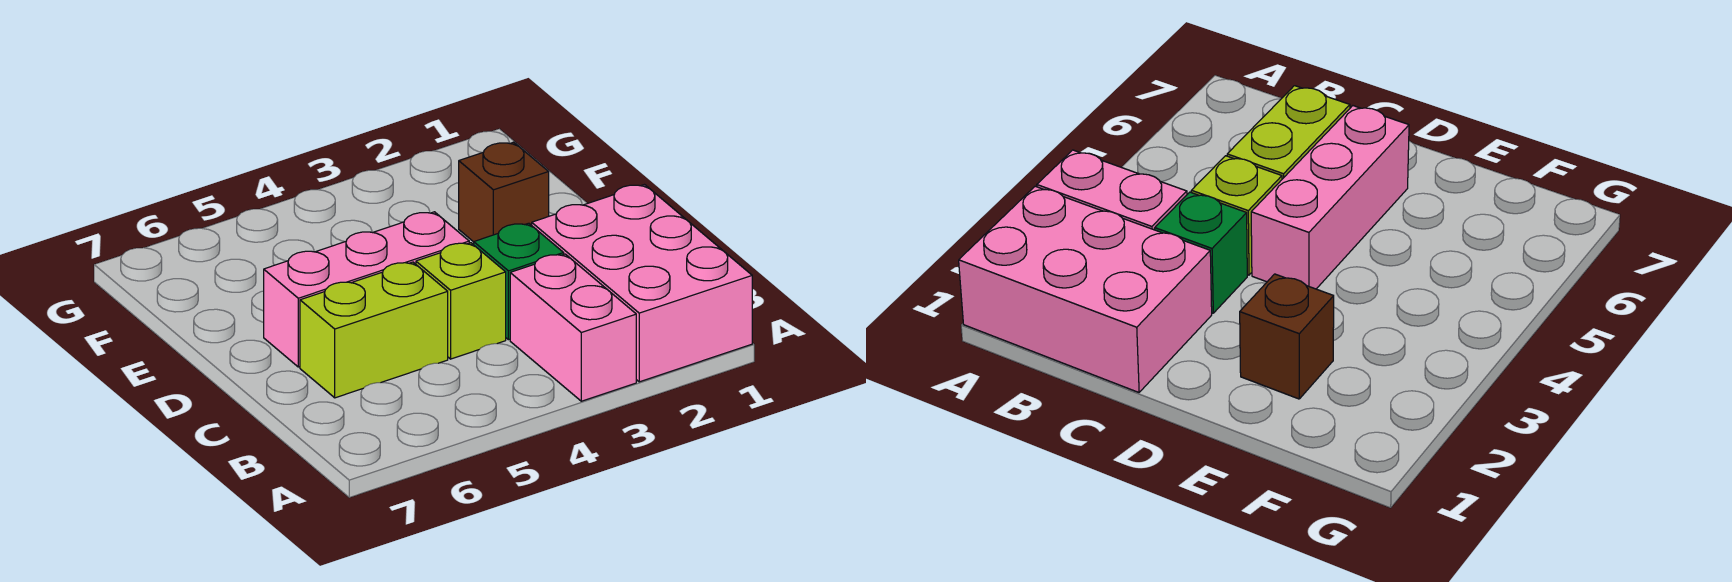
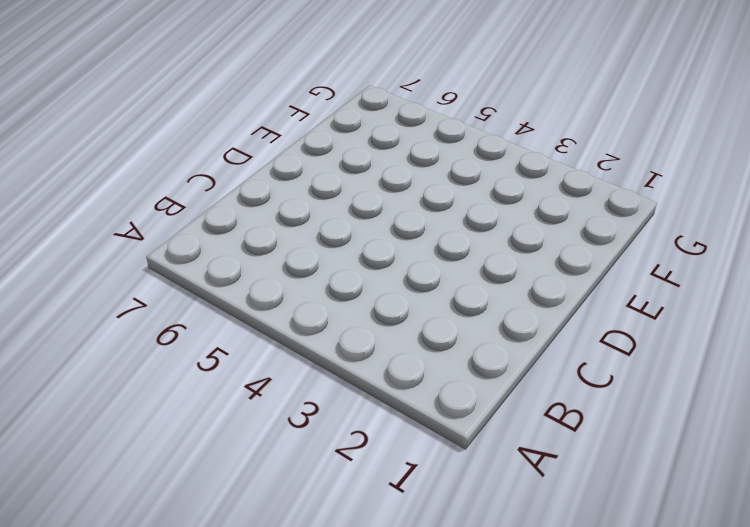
none -> pink 2x3 brick [532,185,752,382]
none -> pink 1x2 brick [510,254,636,401]

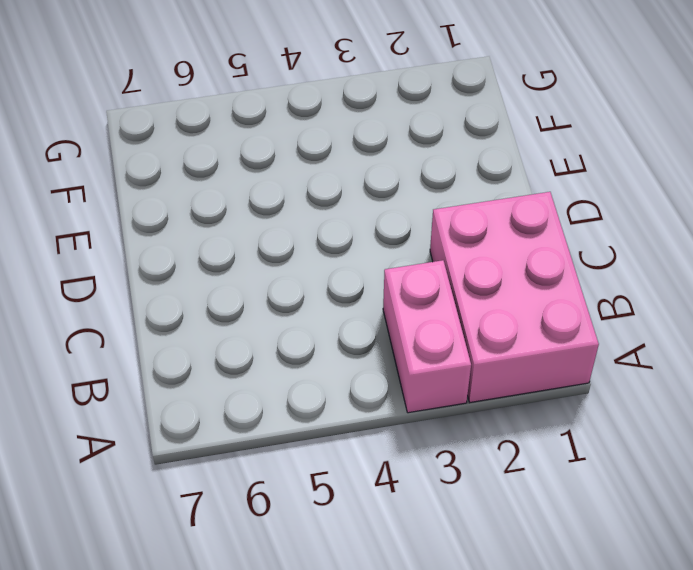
none -> green 1x1 brick [474,223,564,340]
none -> lime 1x1 brick [416,243,506,359]

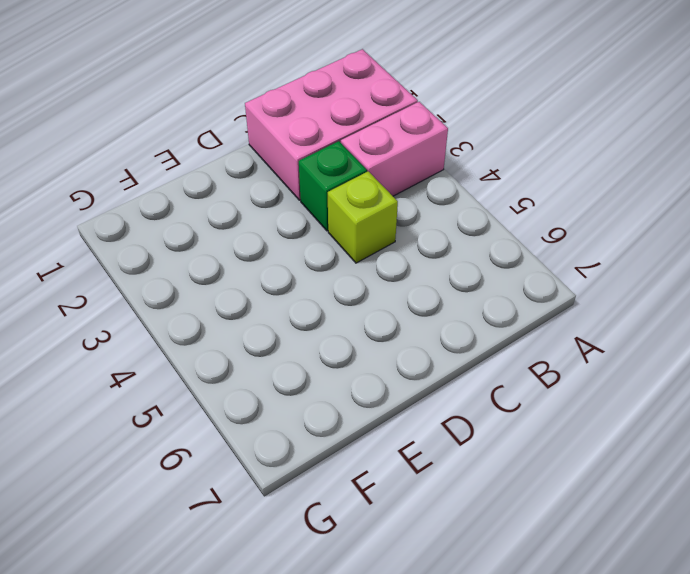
none -> lime 1x2 brick [300,262,448,398]
none -> pink 1x3 brick [264,212,469,367]

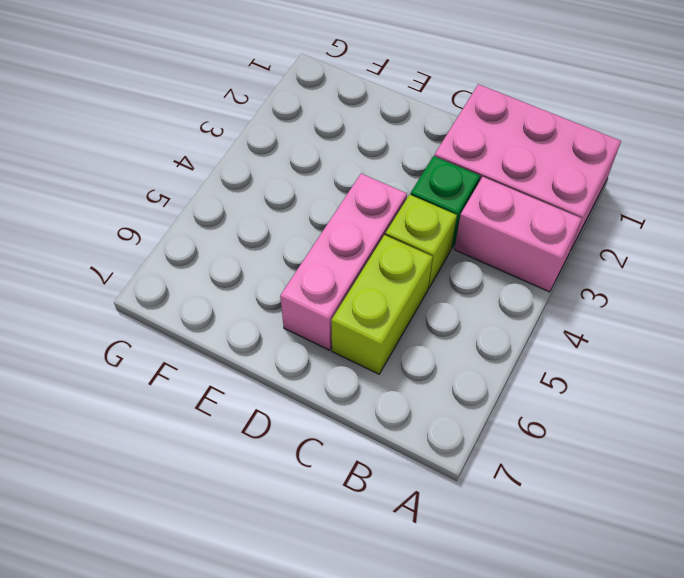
none -> brown 1x1 brick [459,142,549,242]

